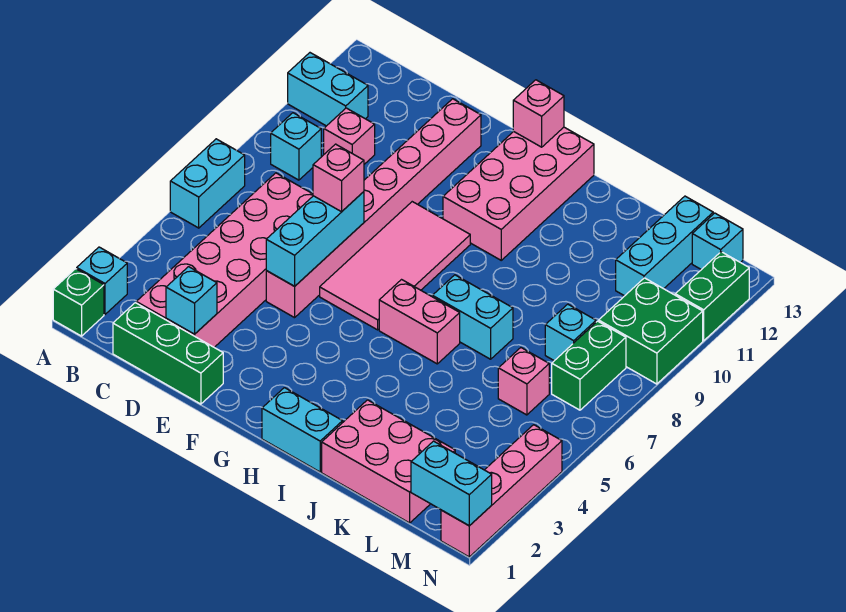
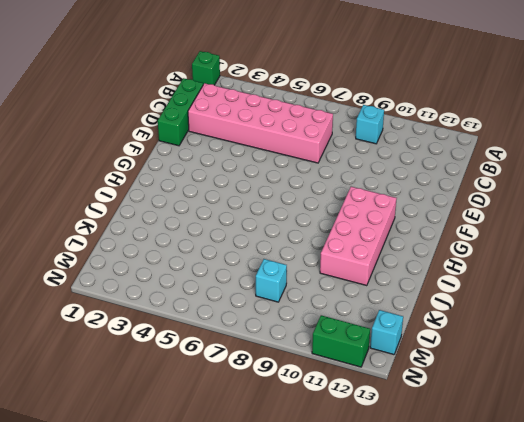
pink 2x4 brick [320,187,397,286] -> pink 2x4 brick turned to [443,127,594,260]
none -> cyan 1x1 brick [77,247,127,314]
none -> cyan 1x2 brick [170,139,245,228]
none -> cyan 1x2 brick [288,53,368,126]

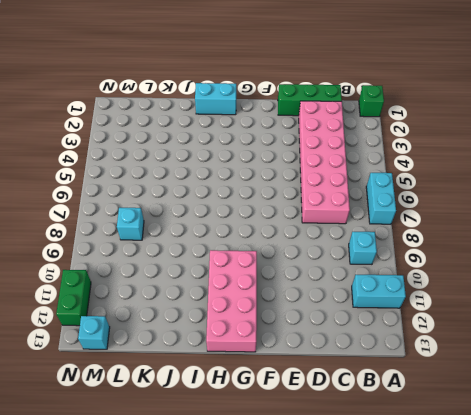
none -> cyan 1x1 brick [77,247,127,314]
none -> pink 1x1 brick [324,108,375,164]
none -> pink 1x8 brick [266,99,481,318]

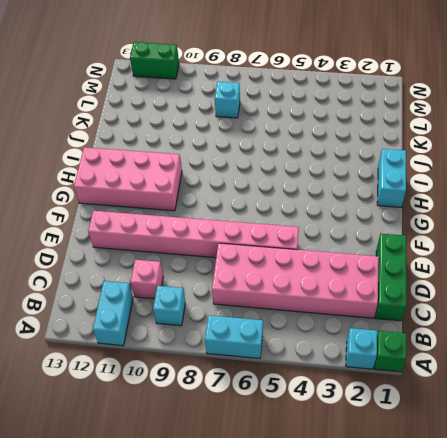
none -> pink 2x4 tile [320,202,470,330]
none -> pink 1x2 brick [379,280,460,364]
none -> cyan 1x2 brick [432,275,513,359]

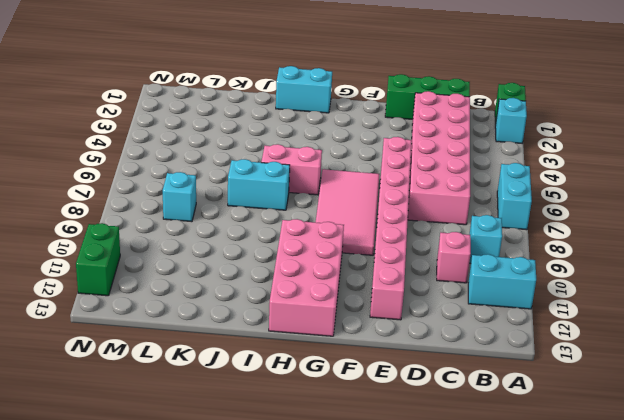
none -> pink 2x3 brick [322,400,455,523]
none -> pink 1x1 brick [498,348,549,415]
none -> cyan 1x3 brick [616,196,713,296]

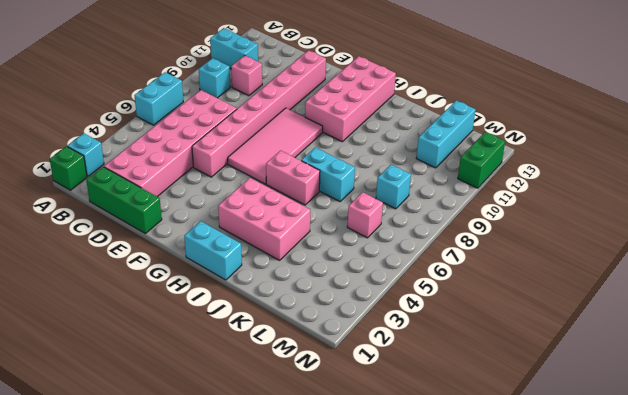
pink 2x3 brick [218,178,310,260] -> pink 2x3 brick moved to [322,400,455,523]
none -> green 1x2 brick [552,321,626,410]
none -> green 2x2 brick [599,278,703,384]
none -> cyan 1x1 brick [692,213,743,270]

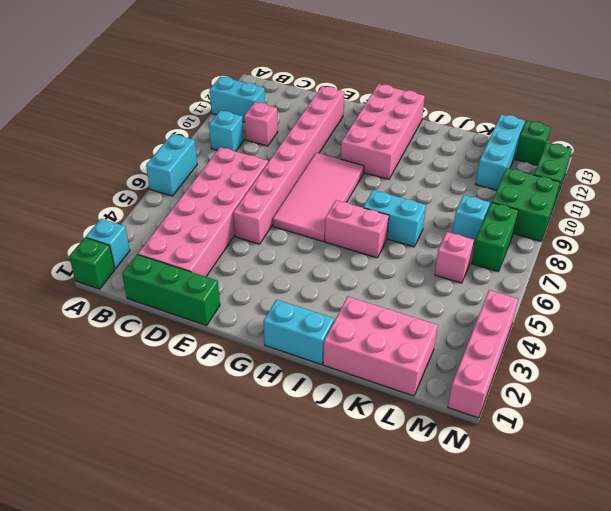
green 1x1 brick [515,121,551,165] -> cyan 1x1 brick [692,213,743,270]
none -> cyan 1x1 brick [166,267,217,334]
none -> cyan 1x3 brick [266,192,364,286]
none -> pink 1x1 brick [513,80,564,147]

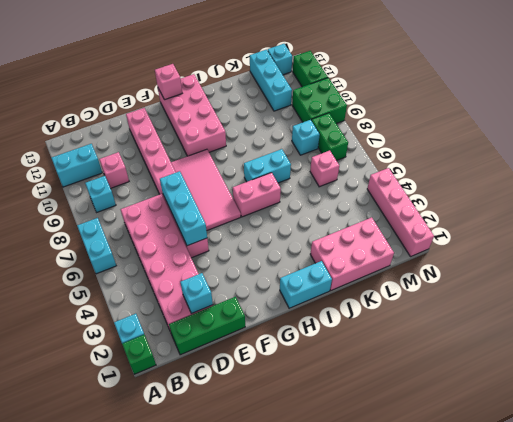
none -> cyan 1x2 brick [411,441,492,526]
none -> pink 1x1 brick [313,144,364,212]

